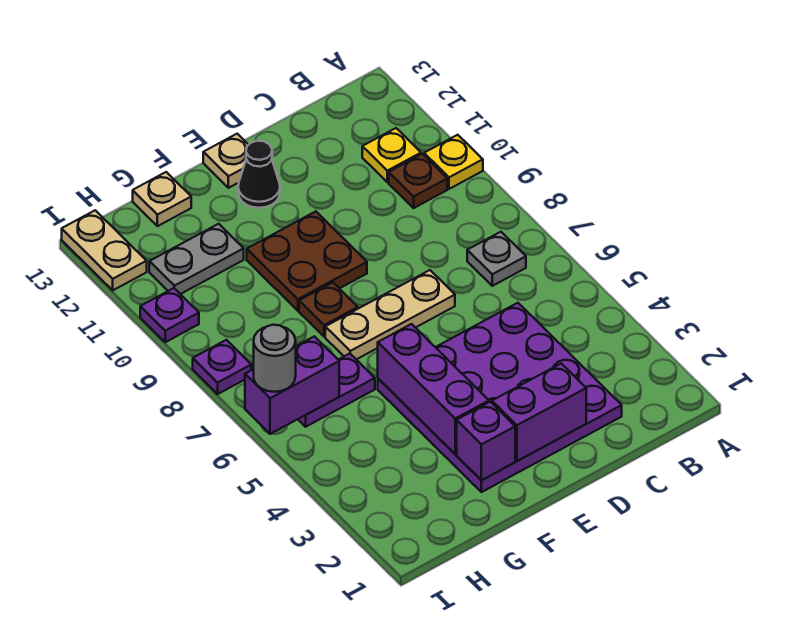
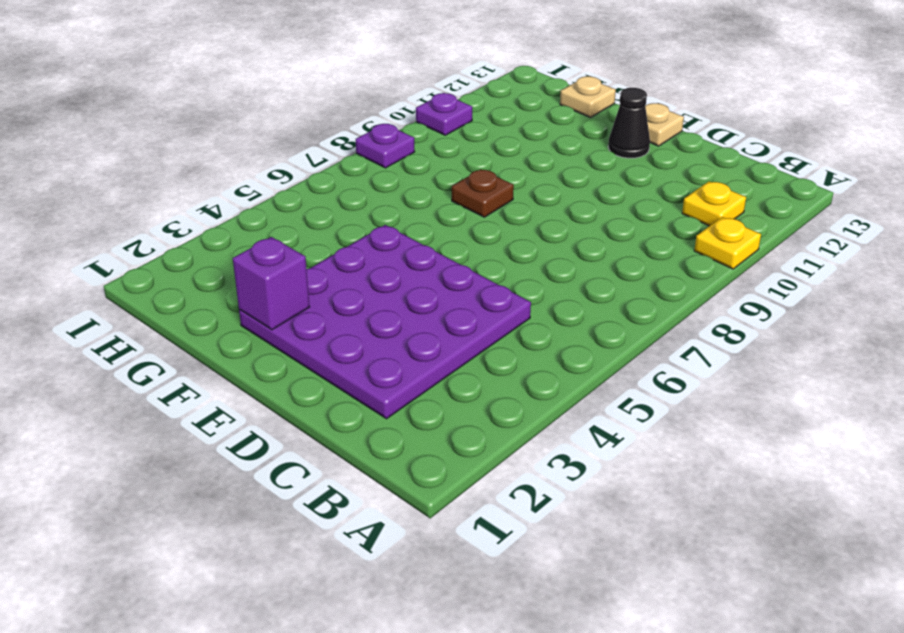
none -> grey 1x1 plate [467,232,526,286]
none -> brown 1x1 plate [389,154,447,208]
none -> tan 1x3 plate [325,270,455,359]

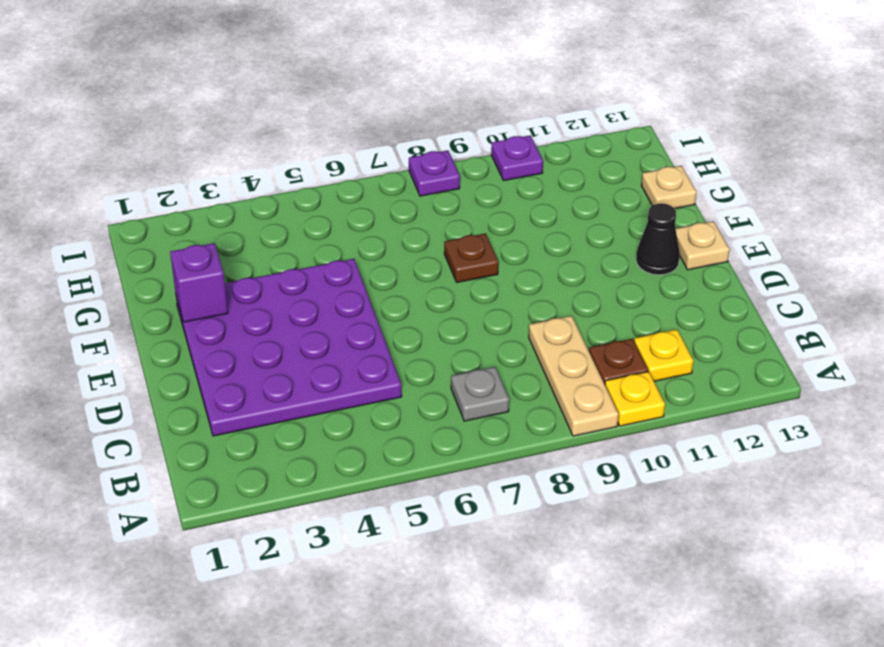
tan 1x3 plate [529,316,619,436] -> tan 1x3 plate moved to [325,270,455,359]
none -> brown 2x2 plate [247,211,367,311]
none -> purple 1x2 plate [298,353,375,427]
none -> grey 1x2 plate [149,224,244,294]

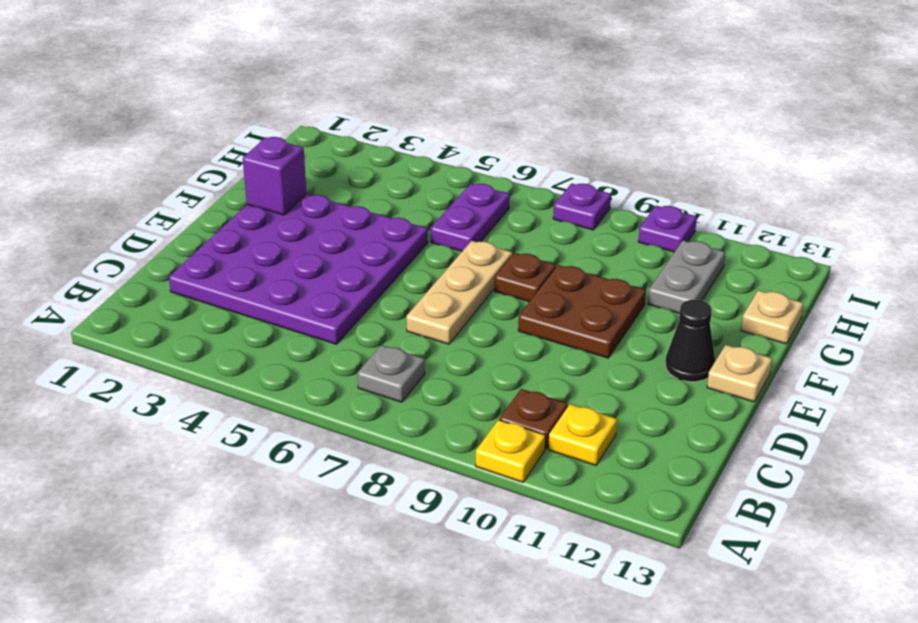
none -> tan 1x2 plate [62,210,147,290]
none -> purple 1x2 brick [492,364,586,461]
none -> purple 1x3 brick [378,324,489,454]

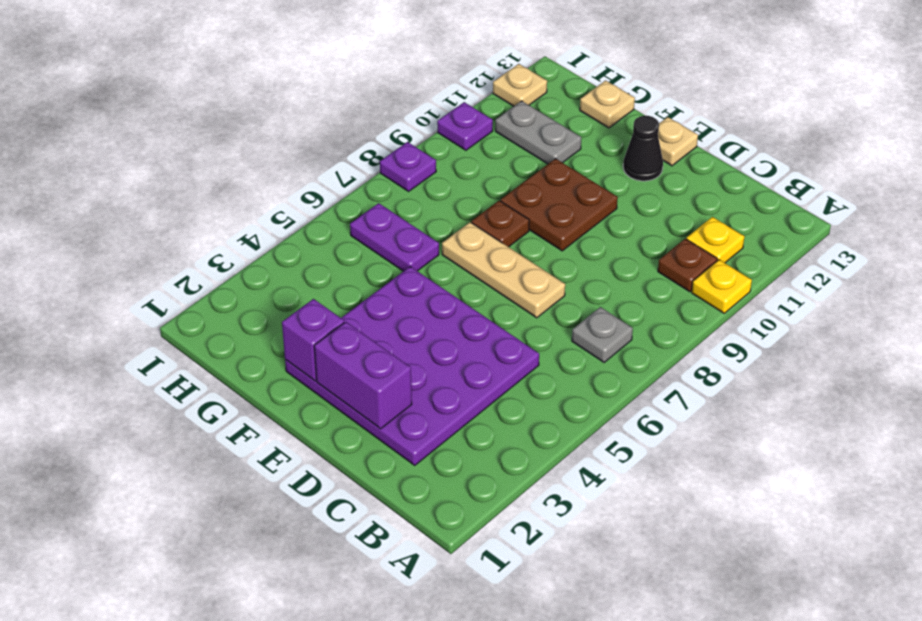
tan 1x1 plate [493,64,547,106] -> tan 1x2 plate [62,210,147,290]
none -> purple 1x3 brick [378,324,489,454]
none -> purple 1x2 brick [245,336,339,434]
none -> grey 1x1 round brick [254,325,296,392]

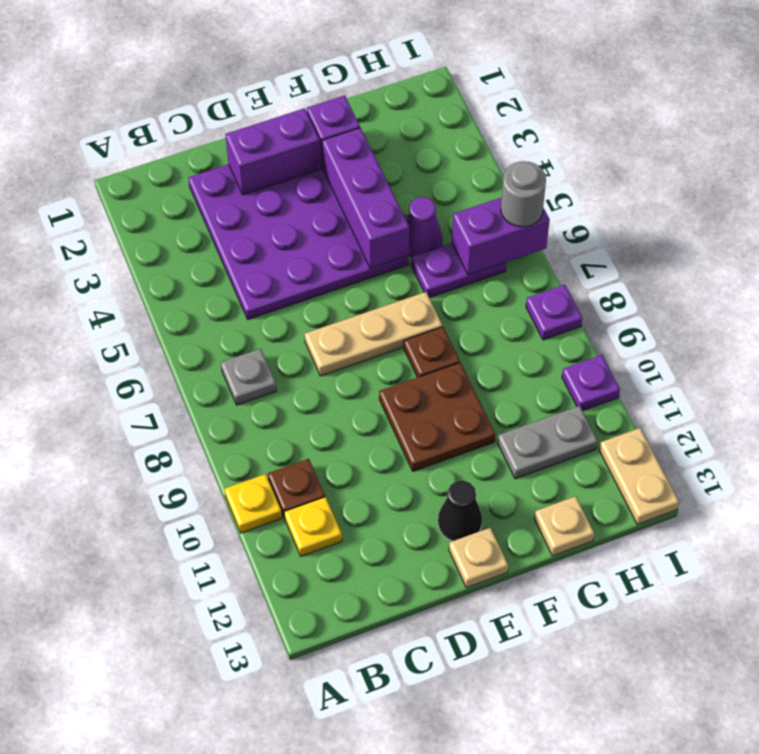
purple 1x1 cone [407,197,442,257] -> none

